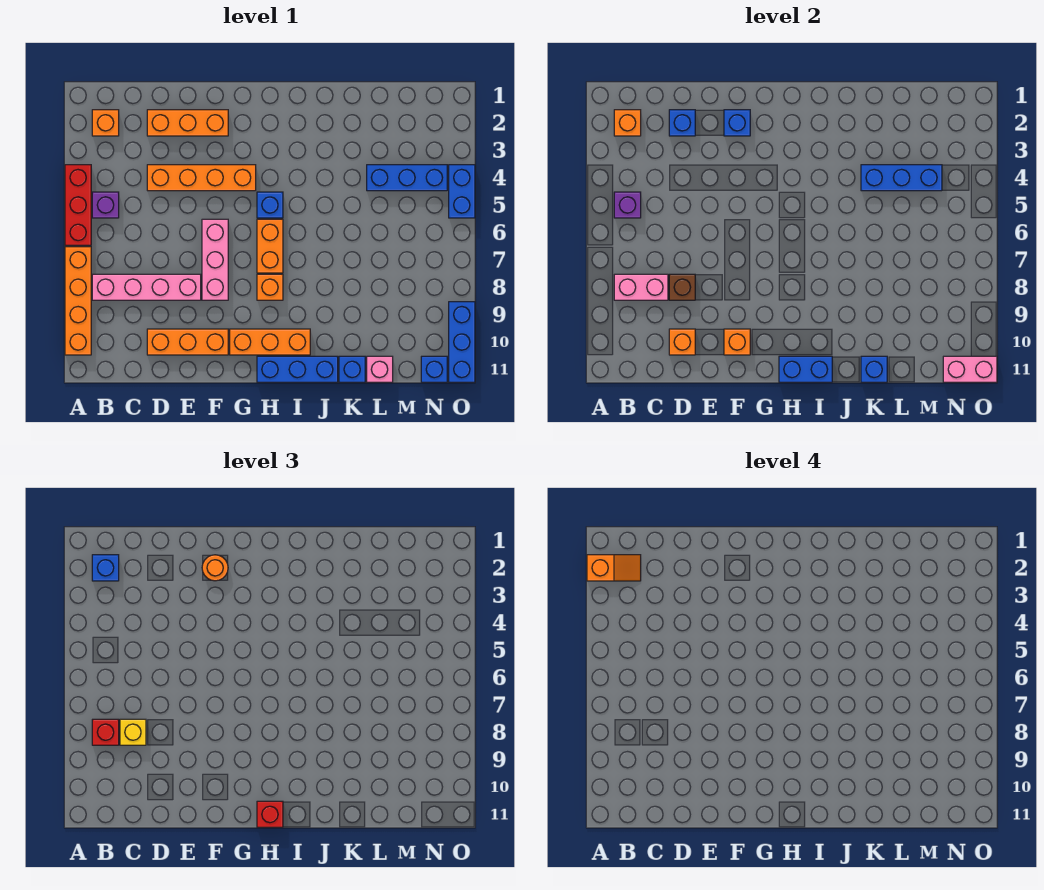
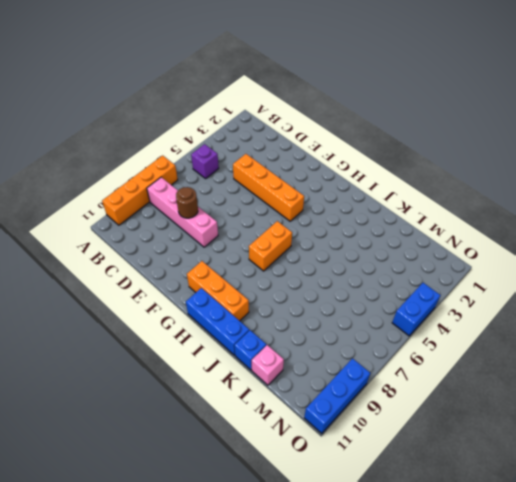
brown 1x1 round brick [176,187,198,218] -> brown 1x1 brick [669,274,695,300]
none -> red 1x3 brick [65,165,91,245]
none -> orange 1x1 brick [92,110,119,136]
none -> orange 1x3 brick [147,110,228,136]
none -> orange 1x3 brick [147,329,228,355]

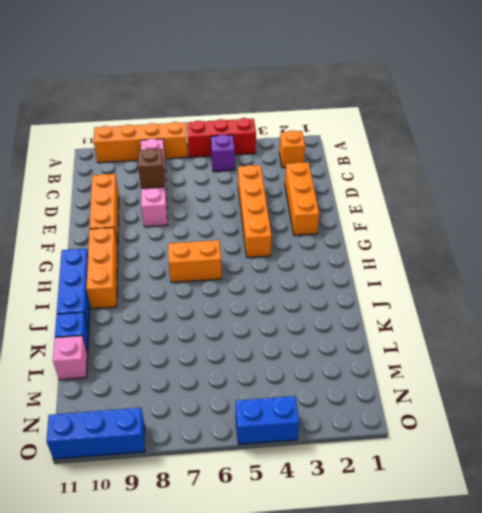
none -> pink 1x3 brick [202,219,228,300]
none -> blue 1x1 brick [257,192,283,218]
none -> orange 1x1 brick [257,274,283,300]
none -> blue 1x3 brick [367,165,447,191]

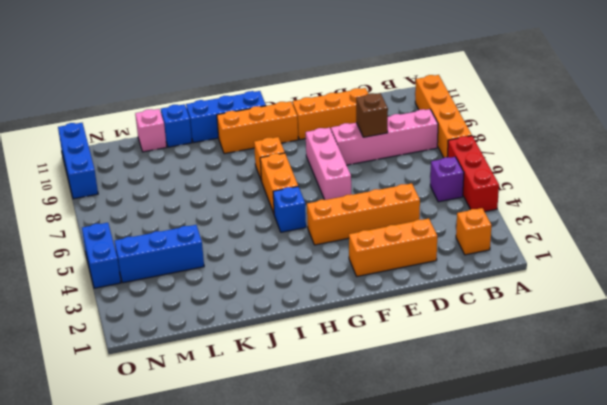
none -> blue 1x1 brick [421,356,447,382]
none -> orange 1x1 brick [614,110,641,136]
none -> purple 1x1 brick [614,192,641,218]
none -> pink 1x2 brick [614,274,668,300]

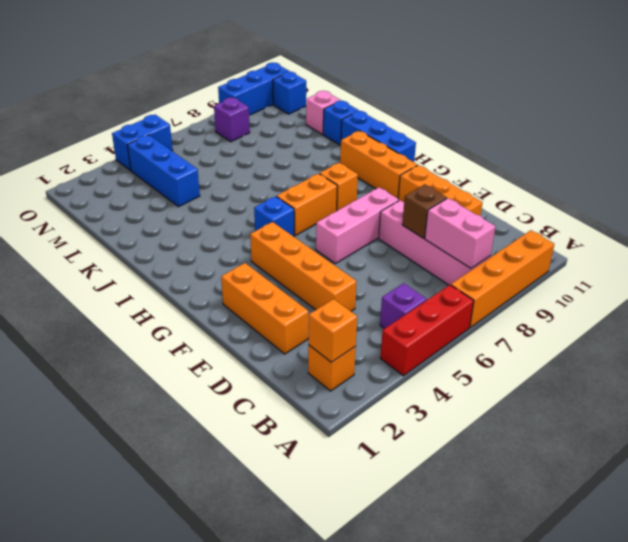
purple 1x1 brick [214,98,250,142] -> purple 1x1 brick moved to [614,192,641,218]
none -> blue 1x1 brick [669,110,695,136]
none -> orange 1x1 brick [669,329,695,355]
none -> blue 1x1 brick [724,110,750,136]
none -> orange 1x1 brick [724,329,750,355]

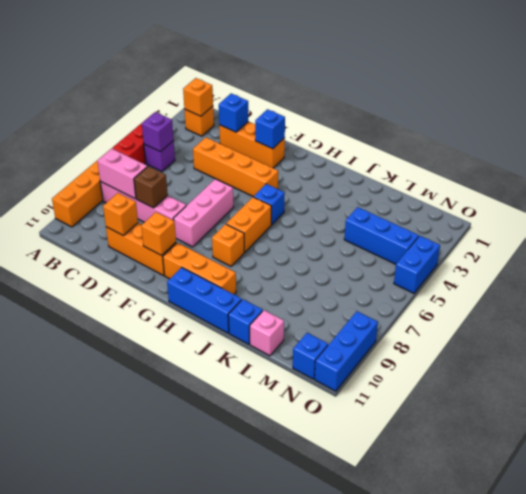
none -> blue 1x2 brick [779,356,832,382]
none -> blue 1x3 brick [861,165,942,191]
none -> blue 1x1 brick [861,356,887,382]
none -> pink 1x2 brick [943,356,997,382]

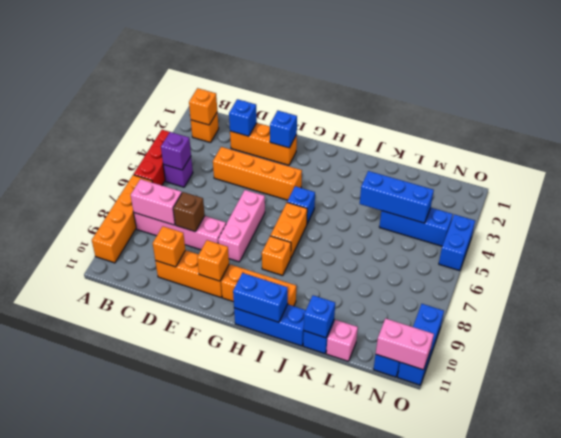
none -> blue 1x1 brick [92,555,119,581]
none -> red 1x1 brick [92,719,119,745]
none -> yellow 1x1 brick [120,719,146,745]
none -> orange 1x1 round brick [202,555,228,581]

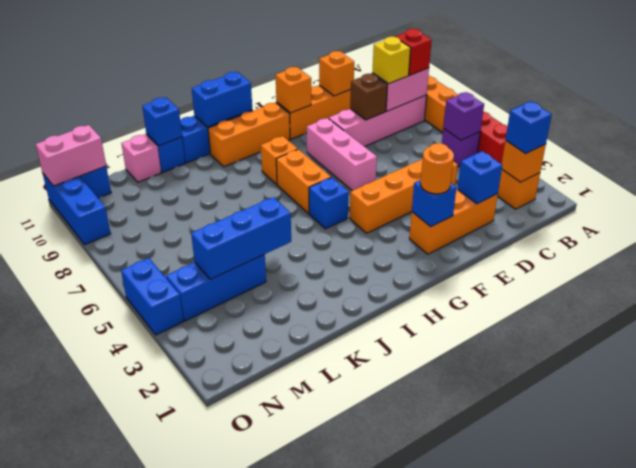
none -> red 1x1 brick [257,801,283,827]
none -> orange 1x2 slope [587,555,641,581]

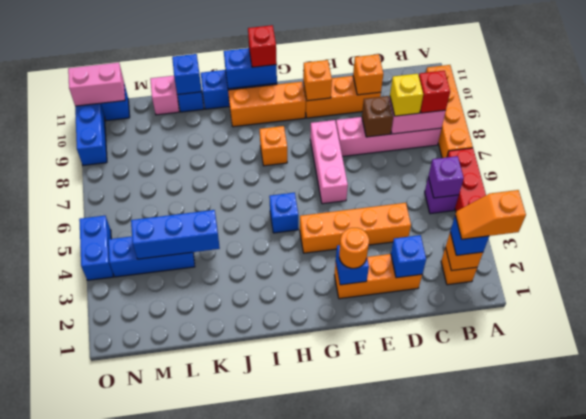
none -> orange 1x2 brick [257,219,283,273]

